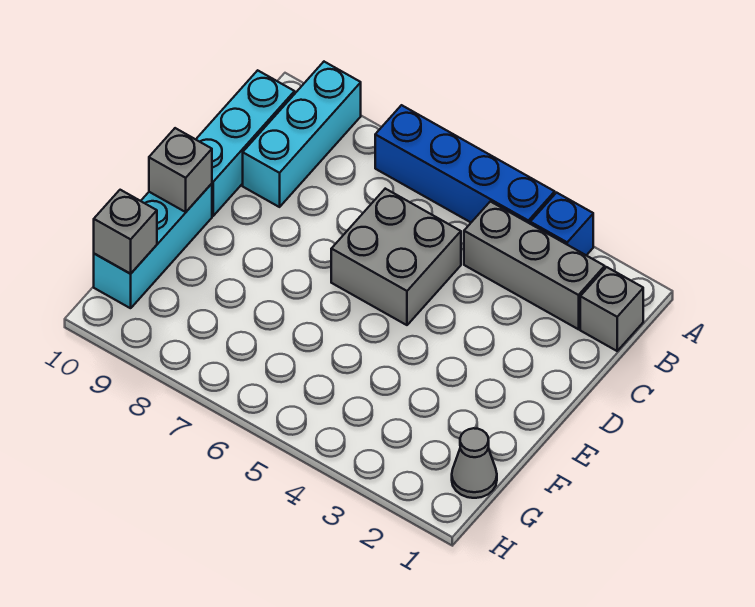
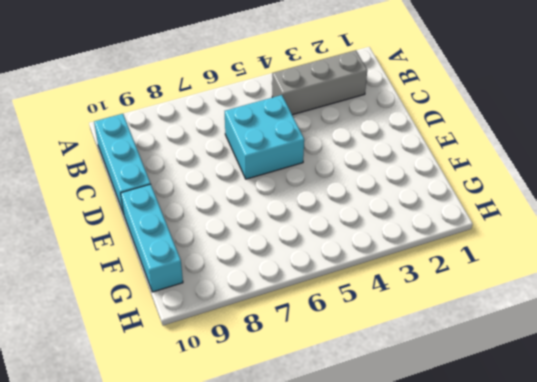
cyan 2x2 brick [225,95,304,179] -> grey 2x2 brick [331,189,461,325]
none -> blue 1x1 brick [530,193,593,255]
none -> blue 1x4 brick [375,105,555,223]

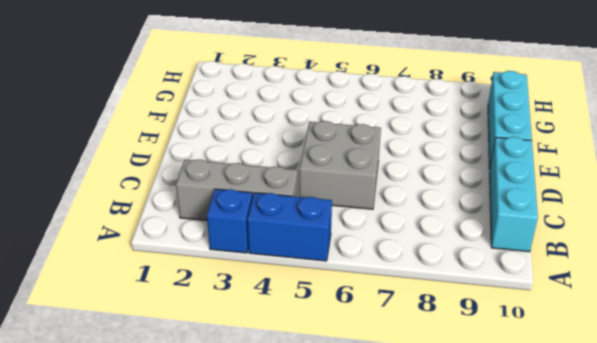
blue 1x2 brick [247,193,332,261] -> blue 1x4 brick [375,105,555,223]
none -> cyan 1x3 brick [243,62,361,207]
none -> grey 1x1 brick [580,267,643,351]

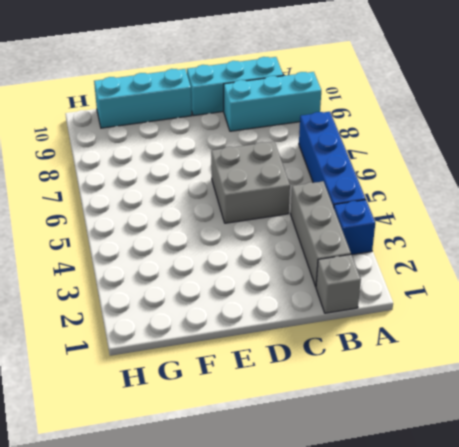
none -> grey 1x1 cone [452,428,497,498]
none -> grey 1x1 brick [149,128,212,212]

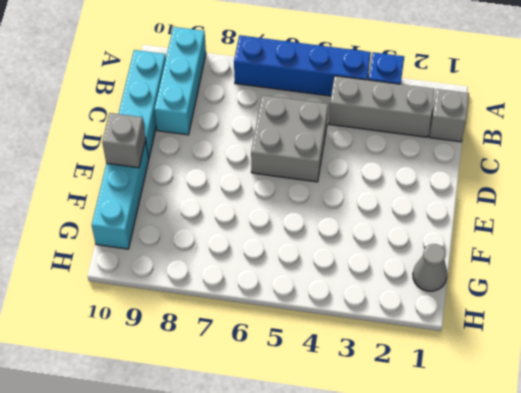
none -> grey 1x1 brick [94,190,157,274]

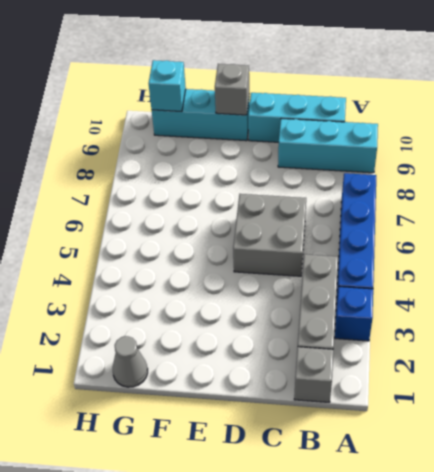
cyan 1x1 brick [149,60,186,112] -> grey 1x1 brick [94,190,157,274]

